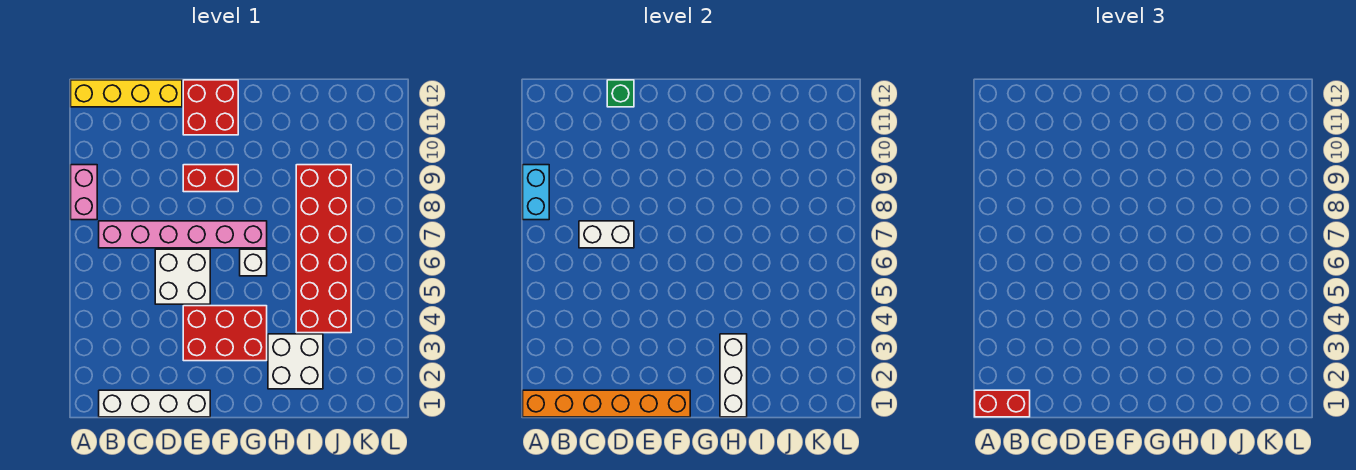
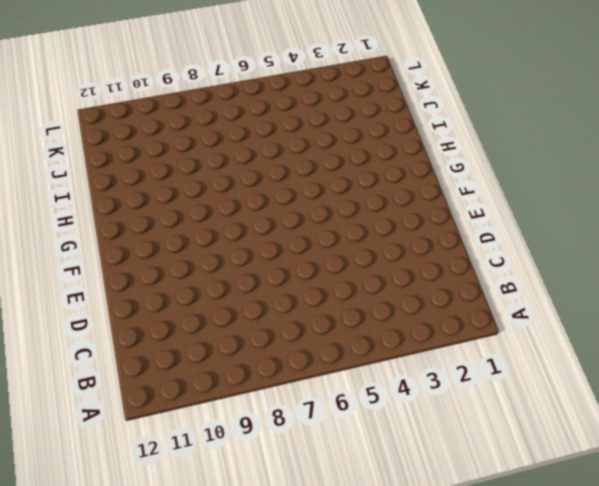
none -> pink 1x2 brick [71,165,97,220]
none -> yellow 1x4 brick [71,80,182,107]
none -> white 1x4 brick [99,390,210,417]

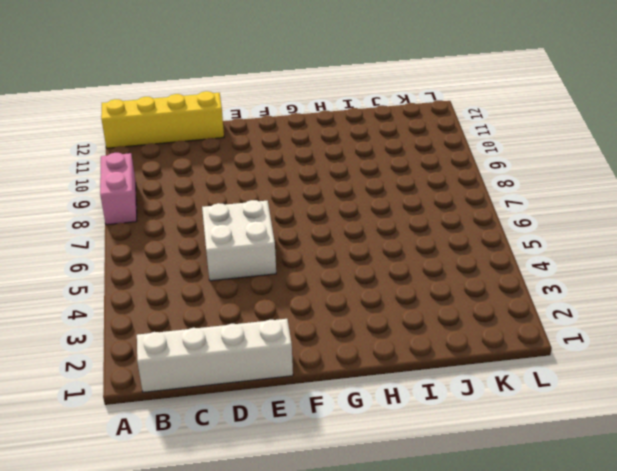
none -> pink 1x6 brick [99,221,267,248]
none -> red 2x3 brick [183,306,267,361]
none -> red 1x2 brick [183,165,238,192]

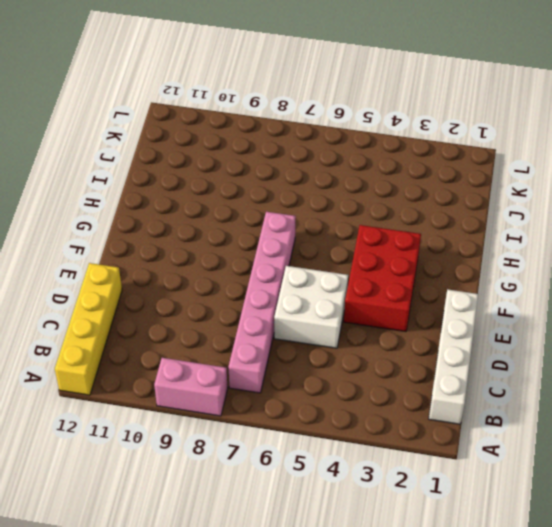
none -> red 1x2 brick [183,165,238,192]
none -> red 2x2 brick [183,80,238,135]
none -> white 1x1 brick [240,249,267,276]

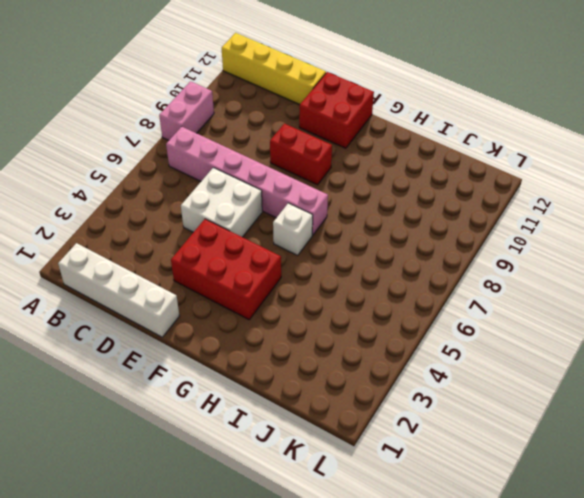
none -> white 2x2 brick [268,334,323,389]
none -> red 2x6 brick [296,165,351,333]
none -> orange 1x6 brick [523,390,690,417]

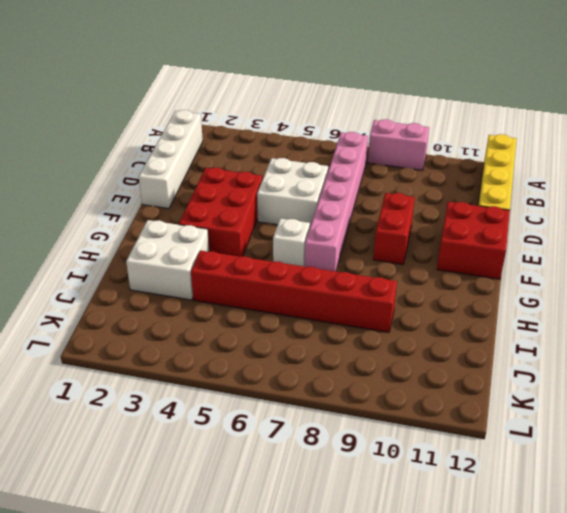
red 1x6 brick [191,250,397,332] -> red 2x6 brick [296,165,351,333]
none -> orange 1x6 brick [523,390,690,417]
none -> cyan 1x2 brick [523,165,549,220]
none -> white 1x2 brick [579,221,634,248]

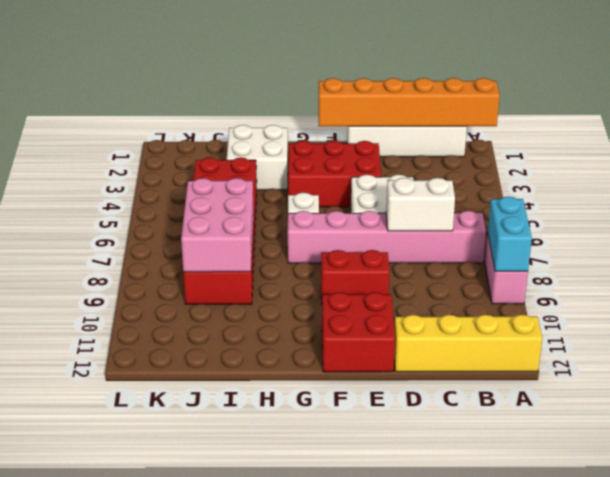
pink 2x3 brick [181,178,254,272] -> none
none -> green 1x1 brick [607,80,634,107]
none -> white 1x3 brick [720,334,747,417]
none -> red 1x2 brick [975,390,1030,417]

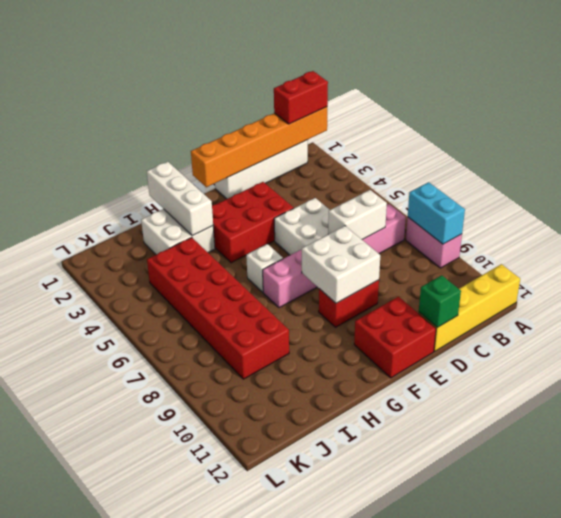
white 2x2 brick [302,226,380,303] -> none

